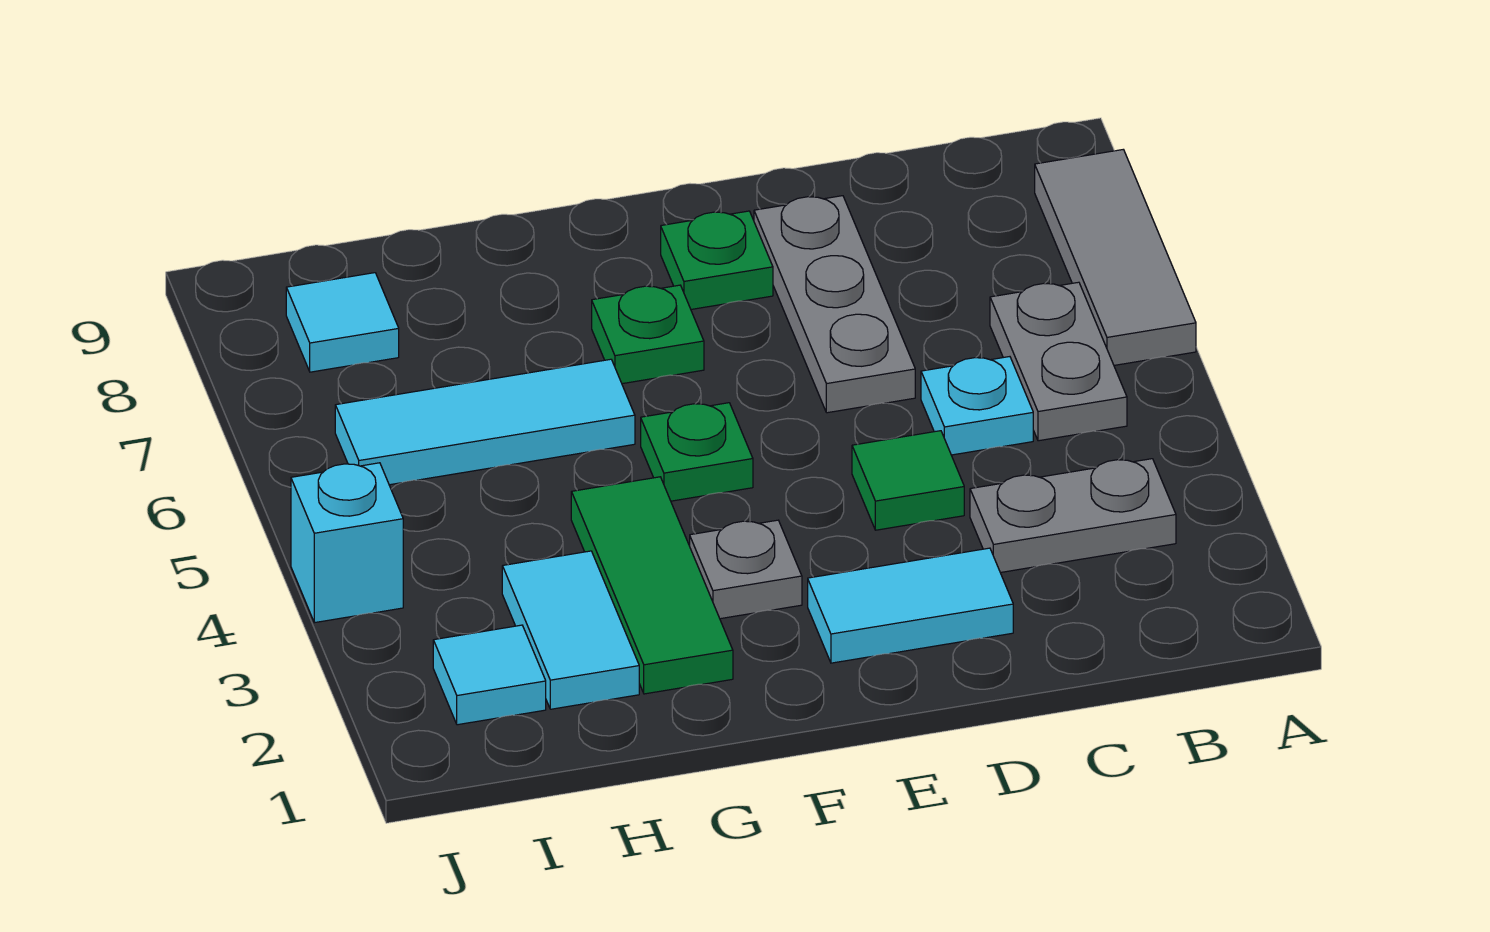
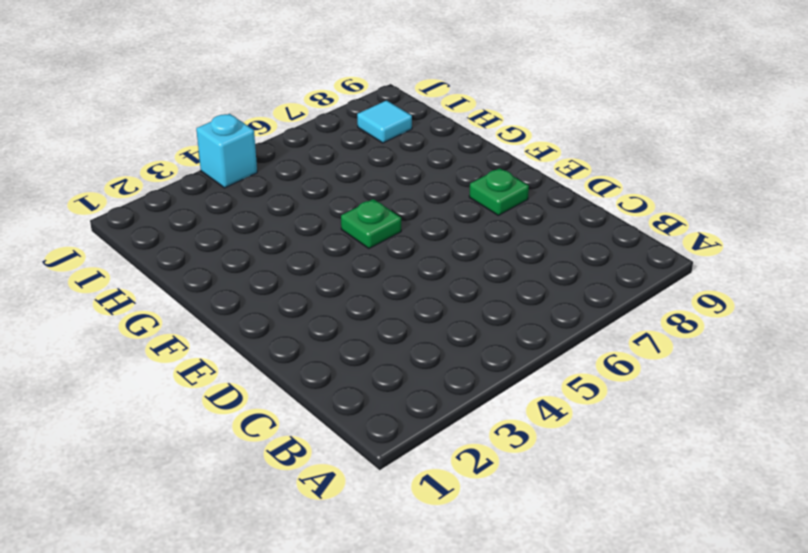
none -> grey 1x3 tile [1035,149,1196,365]
none -> grey 1x2 plate [970,459,1176,573]
none -> grey 1x2 plate [990,282,1127,441]

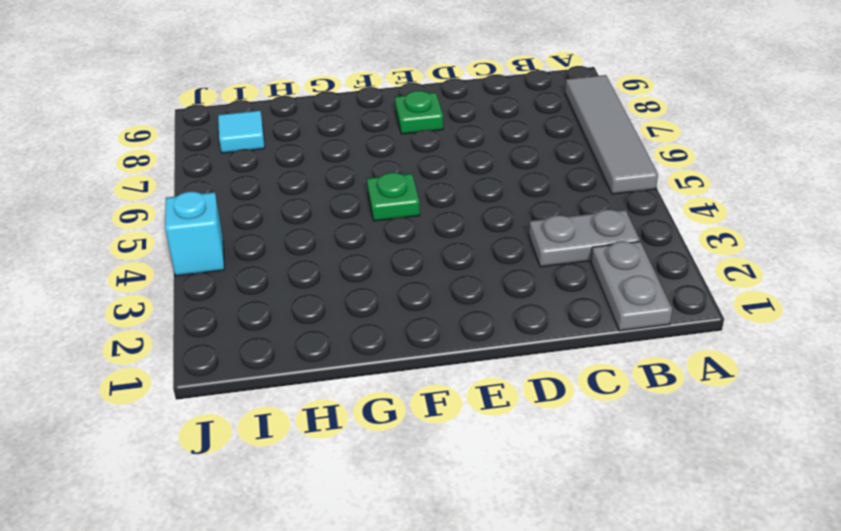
grey 1x4 tile [565,75,658,194] -> grey 1x3 tile [1035,149,1196,365]
grey 1x2 plate [591,241,672,331] -> grey 1x2 plate moved to [990,282,1127,441]
none -> cyan 1x1 plate [921,357,1033,455]
none -> cyan 1x2 tile [808,548,1013,663]
none -> green 1x1 tile [852,431,964,530]

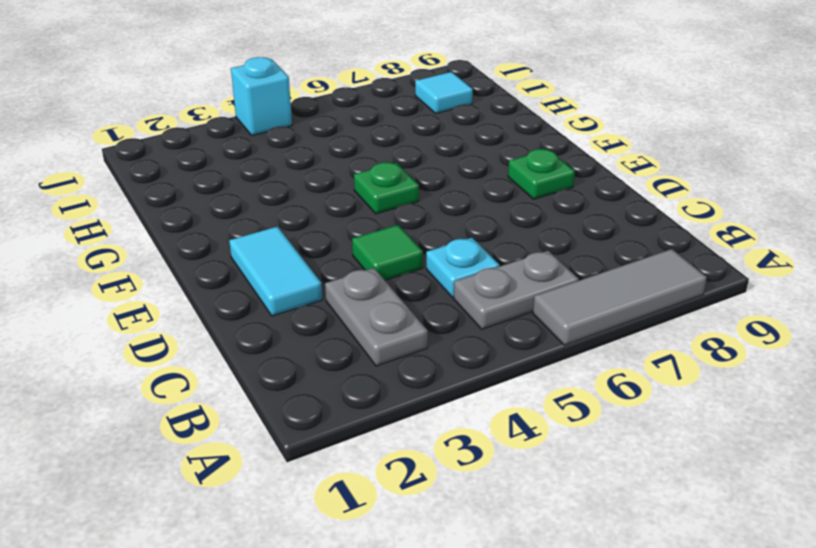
none -> grey 1x3 plate [754,196,915,413]
none -> grey 1x1 plate [690,520,802,619]
none -> green 1x1 plate [592,285,704,384]

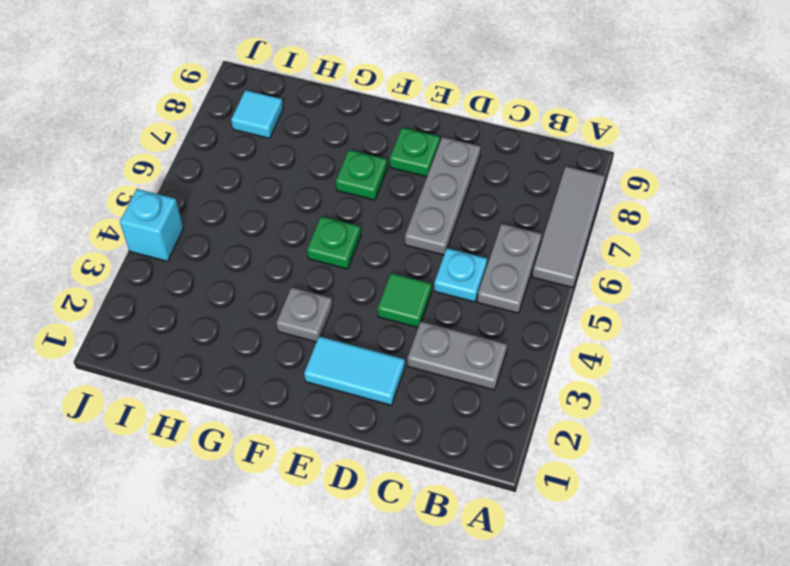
none -> green 1x3 tile [571,477,733,694]
none -> cyan 1x3 tile [335,359,635,485]
none -> cyan 1x2 tile [502,551,639,709]

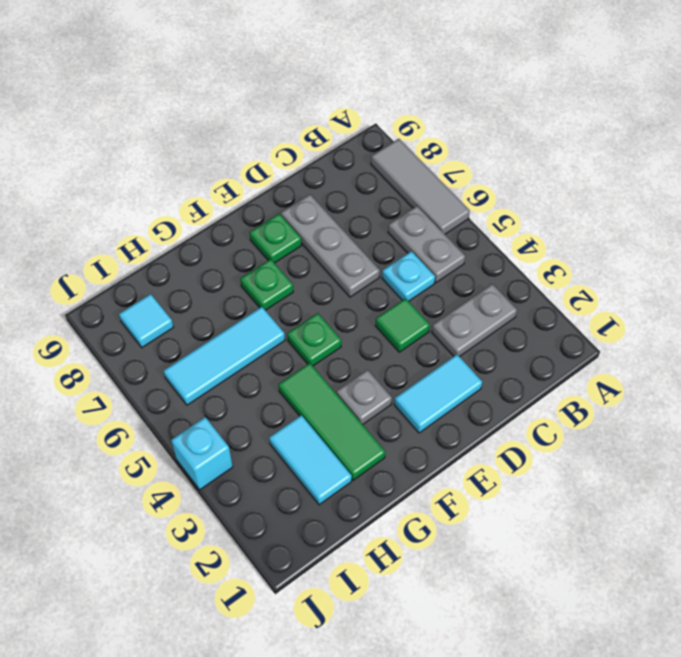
none -> cyan 1x1 tile [433,625,546,725]

